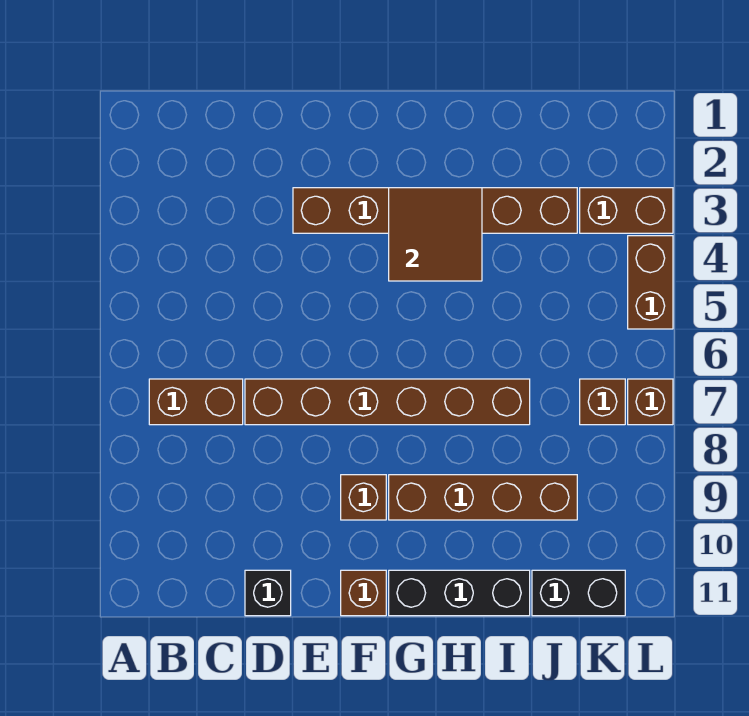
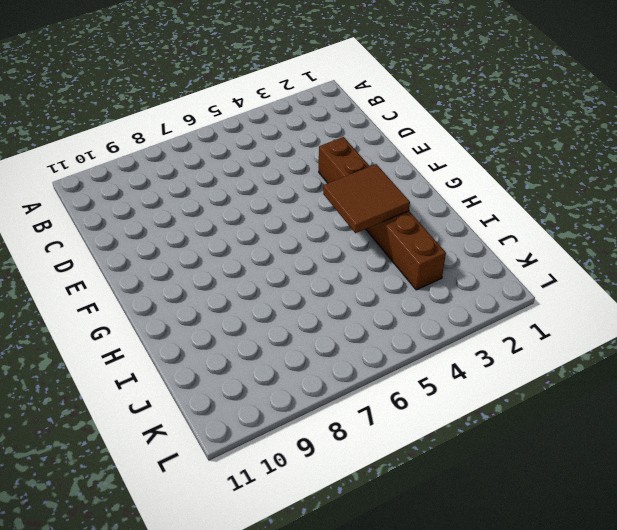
none -> brown 1x2 brick [149,379,243,425]
none -> brown 1x6 brick [245,379,530,425]
none -> black 1x1 brick [245,570,291,616]

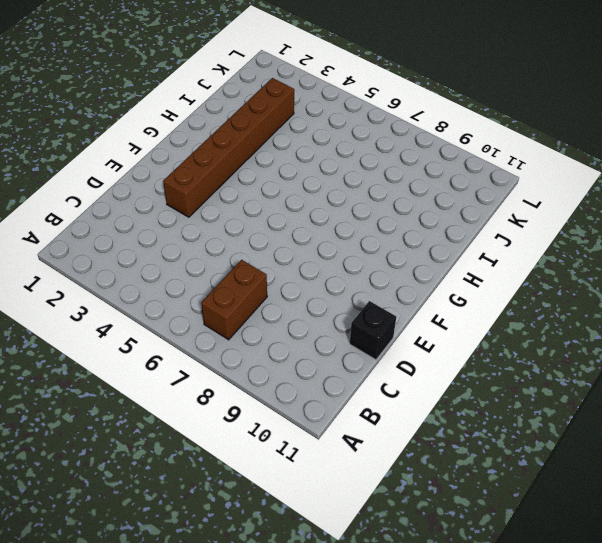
none -> brown 1x6 brick [245,379,530,425]
none -> brown 1x1 brick [341,475,386,520]
none -> brown 1x1 brick [341,570,386,616]

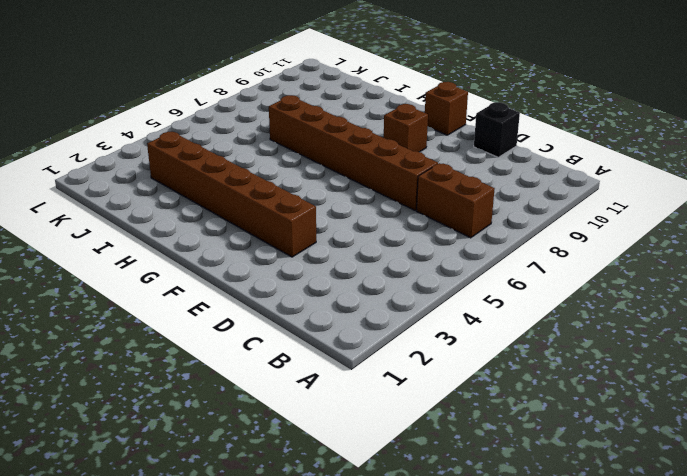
none -> brown 1x4 brick [389,475,577,520]
none -> black 1x3 brick [389,570,530,616]
none -> black 1x2 brick [532,570,625,616]

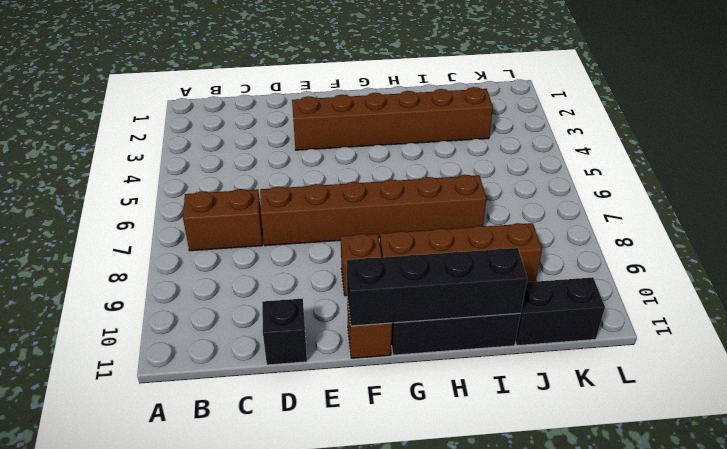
black 1x4 brick [347,248,527,326] -> none
none -> brown 1x2 brick [580,188,673,233]
none -> brown 1x1 brick [580,379,625,425]
none -> brown 1x2 brick [628,236,673,329]

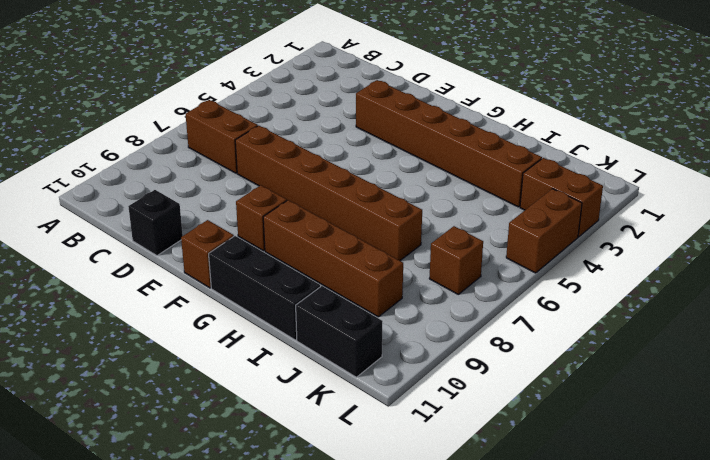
none -> brown 1x1 brick [628,379,673,425]
none -> brown 2x2 tile [389,188,482,281]

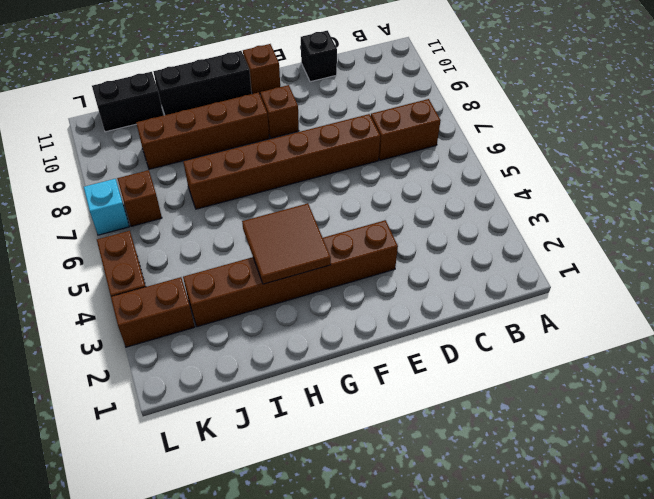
cyan 1x1 brick [84,179,129,235] -> brown 1x1 brick [628,379,673,425]

